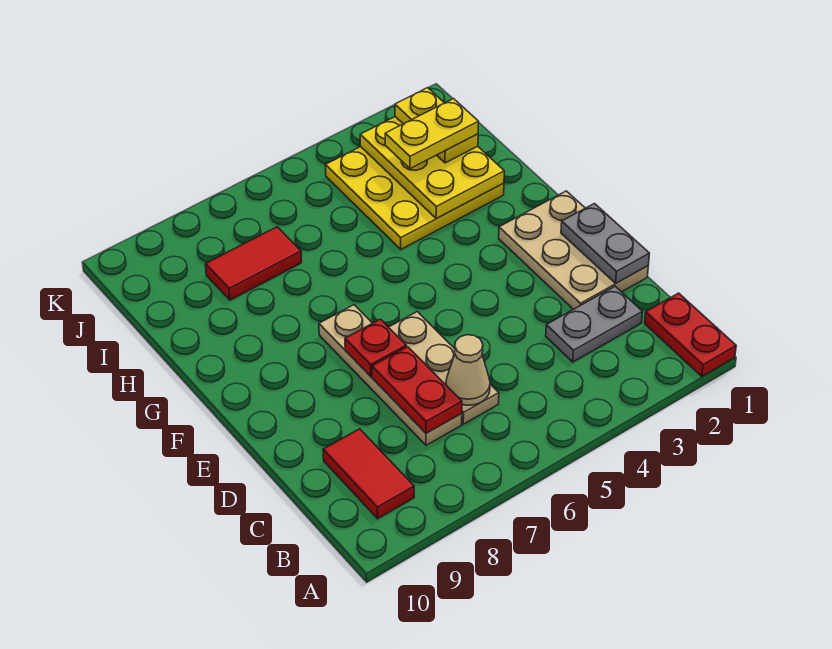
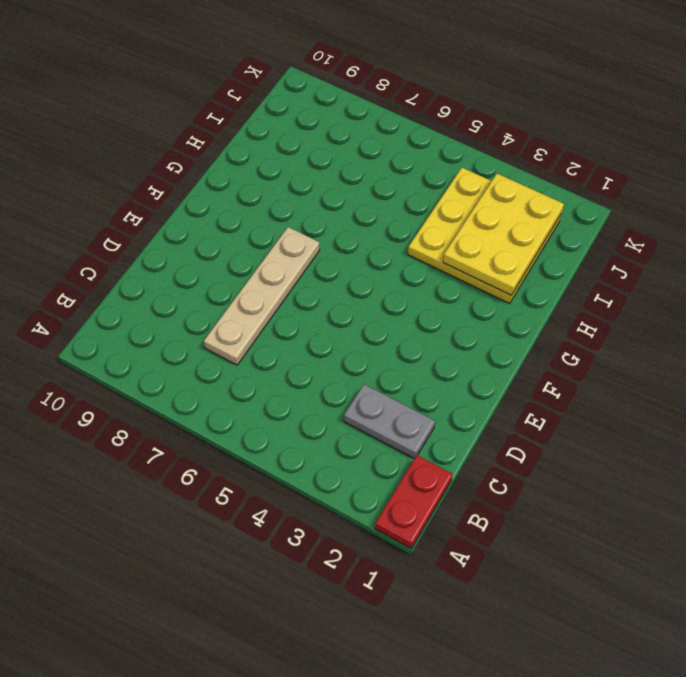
none -> red 1x2 tile [323,429,414,519]
none -> tan 1x3 plate [389,312,499,424]
none -> tan 2x3 plate [499,191,648,309]

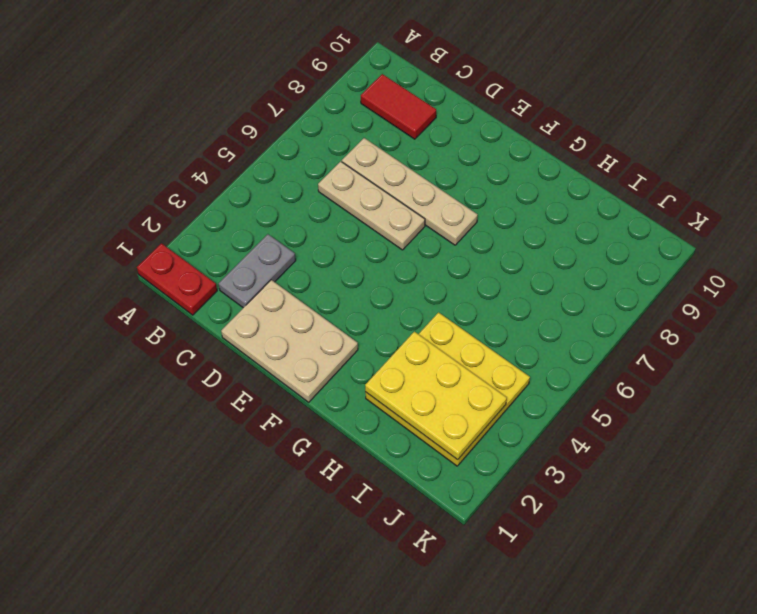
none -> red 1x2 tile [205,227,302,300]
none -> tan 1x1 cone [446,335,490,405]
none -> red 1x2 plate [372,347,462,433]

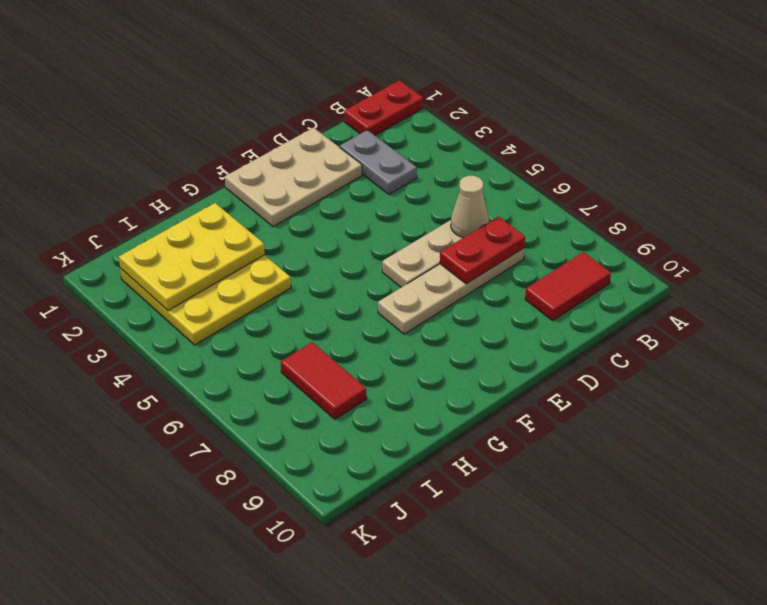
none -> grey 1x2 plate [561,204,650,283]
none -> red 1x1 plate [345,319,406,376]
none -> yellow 1x2 plate [395,88,478,163]

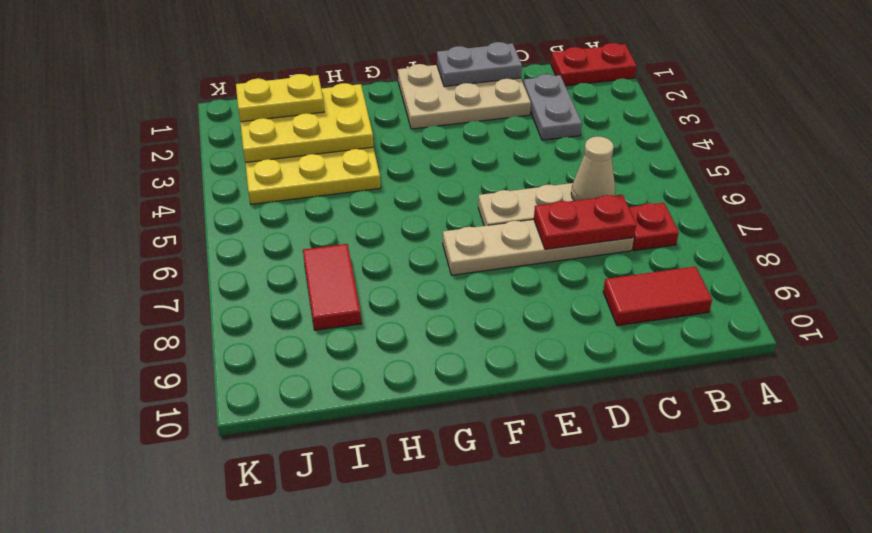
red 1x1 plate [629,203,679,251] -> red 1x1 plate moved to [345,319,406,376]
none -> yellow 1x2 plate [385,99,479,169]

